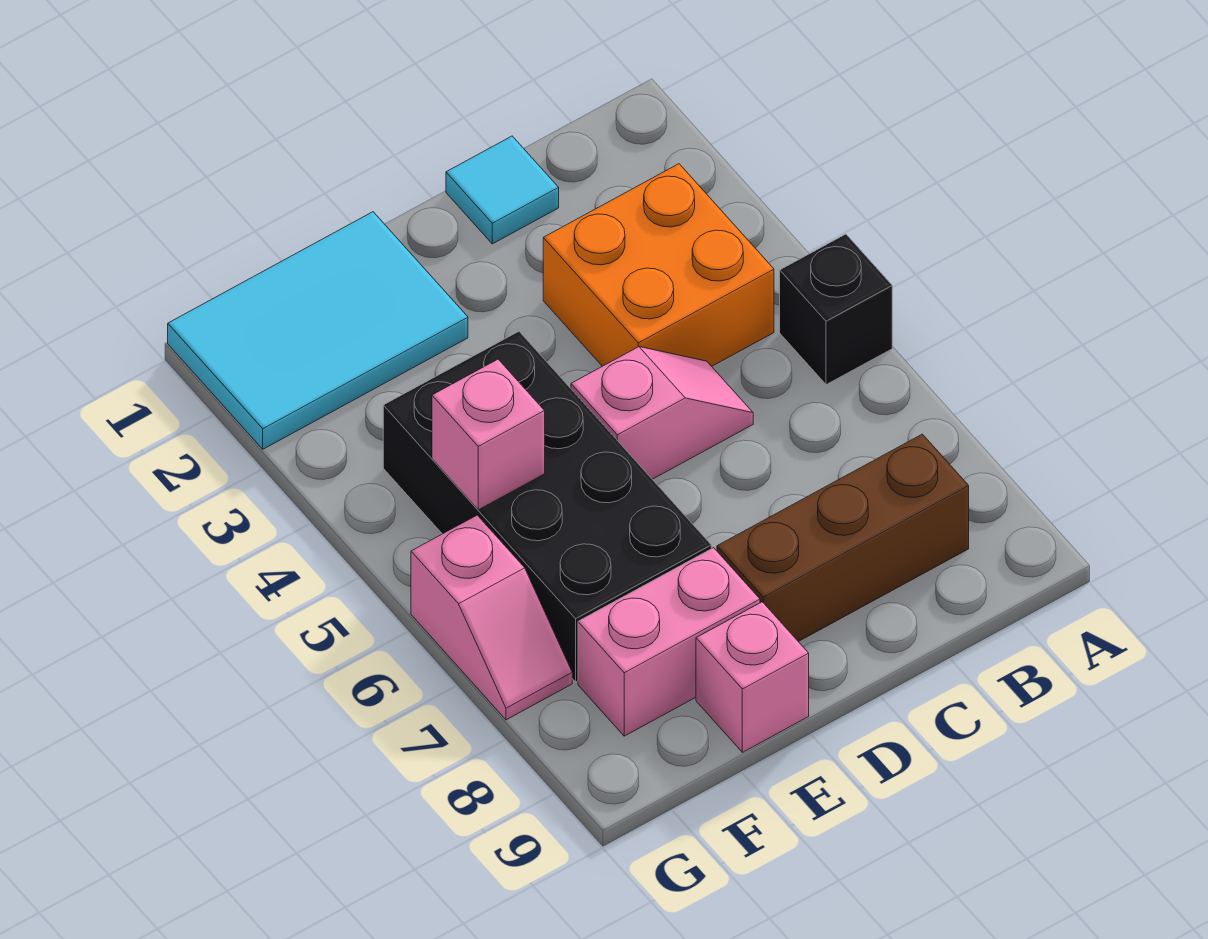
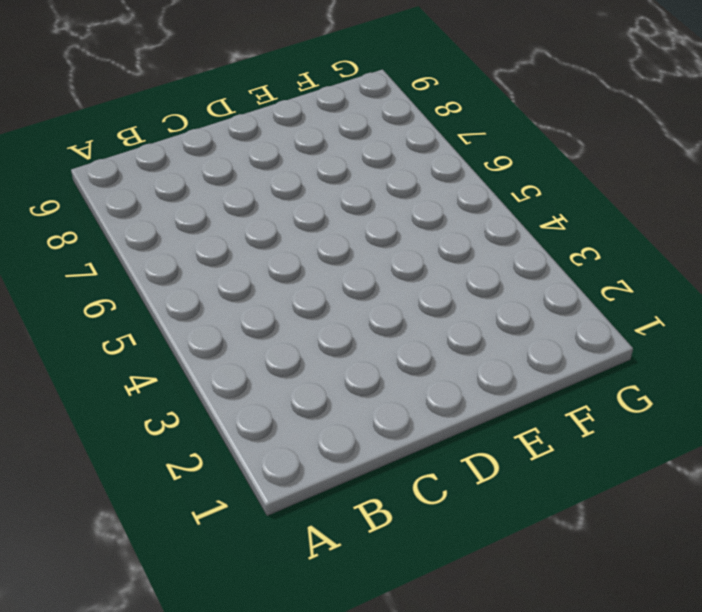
none -> black 1x1 brick [780,234,892,385]
none -> orange 2x2 brick [543,164,774,366]

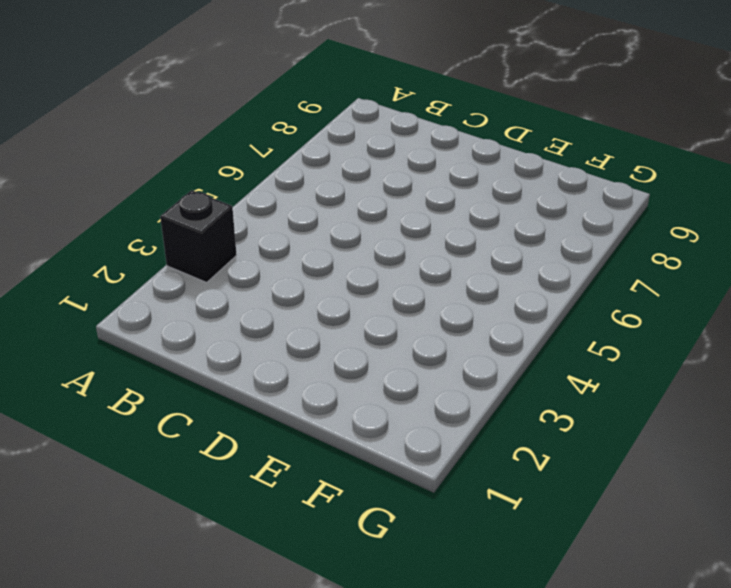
black 1x1 brick [160,190,237,282] -> black 1x1 brick moved to [780,234,892,385]
none -> orange 2x2 brick [543,164,774,366]
none -> brown 1x3 brick [717,434,969,642]

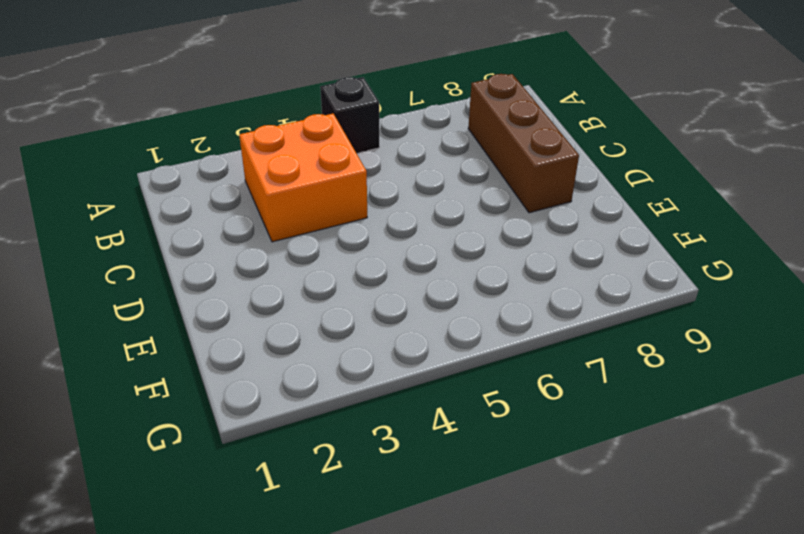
none -> cyan 1x1 tile [446,136,559,244]
none -> pink 1x2 slope [571,347,753,479]

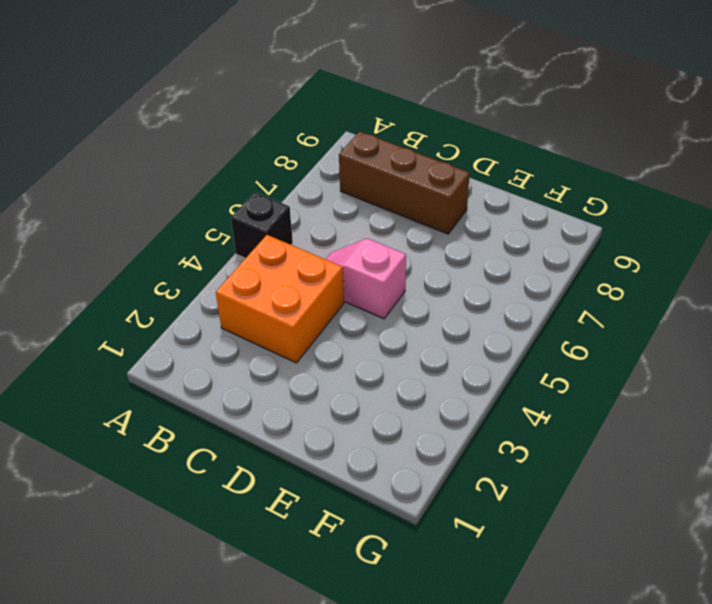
none -> cyan 1x1 tile [446,136,559,244]
none -> cyan 2x3 tile [168,212,468,449]

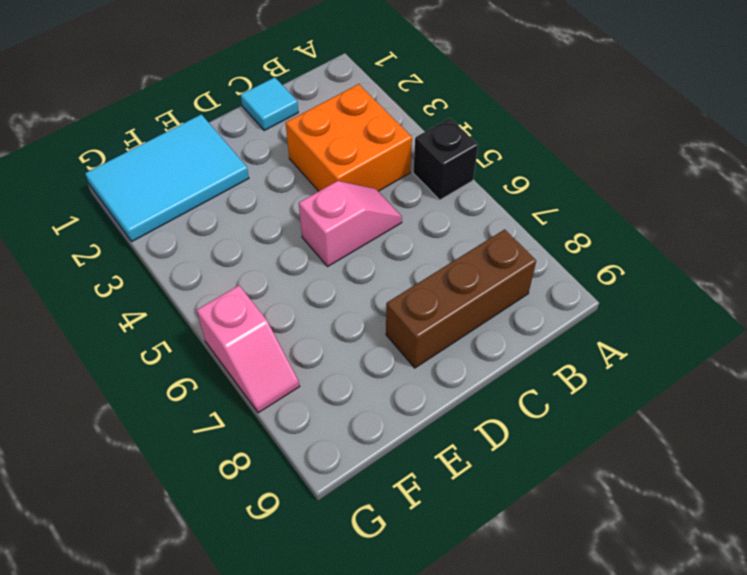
none -> black 2x4 brick [383,331,711,682]
none -> pink 1x2 brick [578,548,760,736]

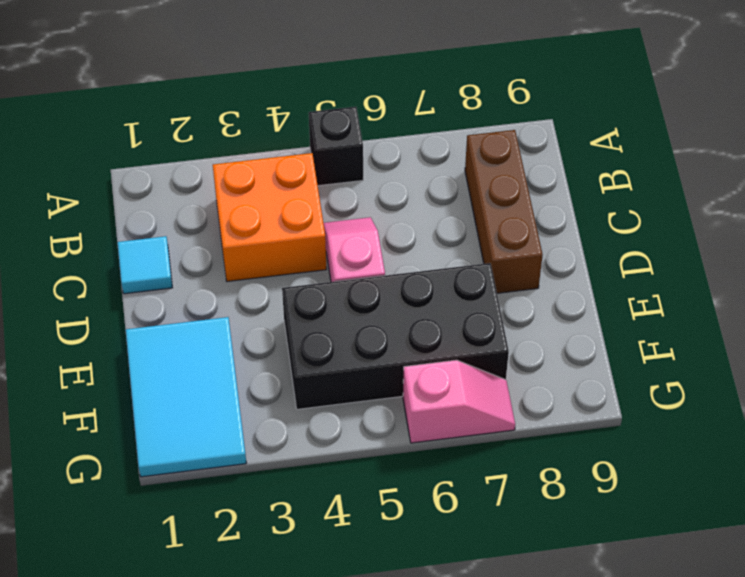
none -> pink 1x2 brick [578,548,760,736]
none -> pink 1x1 brick [696,602,809,752]

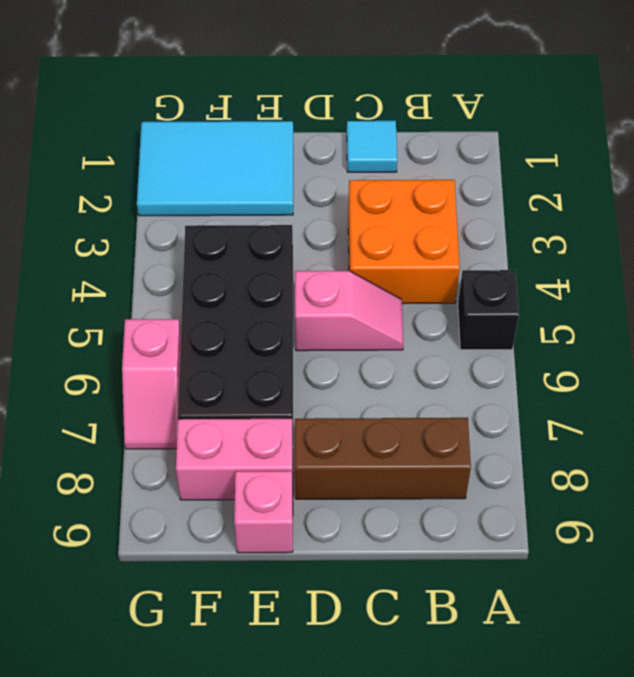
none -> pink 1x1 brick [432,359,545,510]

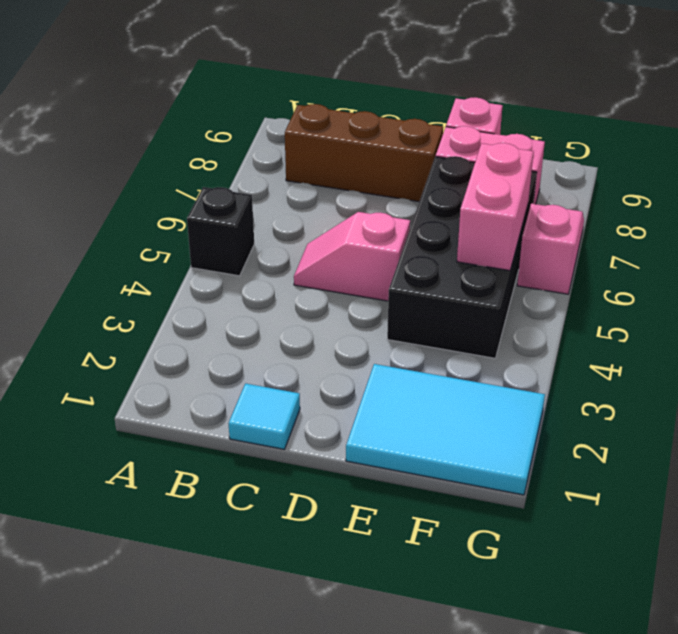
pink 1x2 brick [457,143,534,271] -> pink 1x1 brick [432,359,545,510]
none -> orange 2x2 brick [543,164,774,366]

